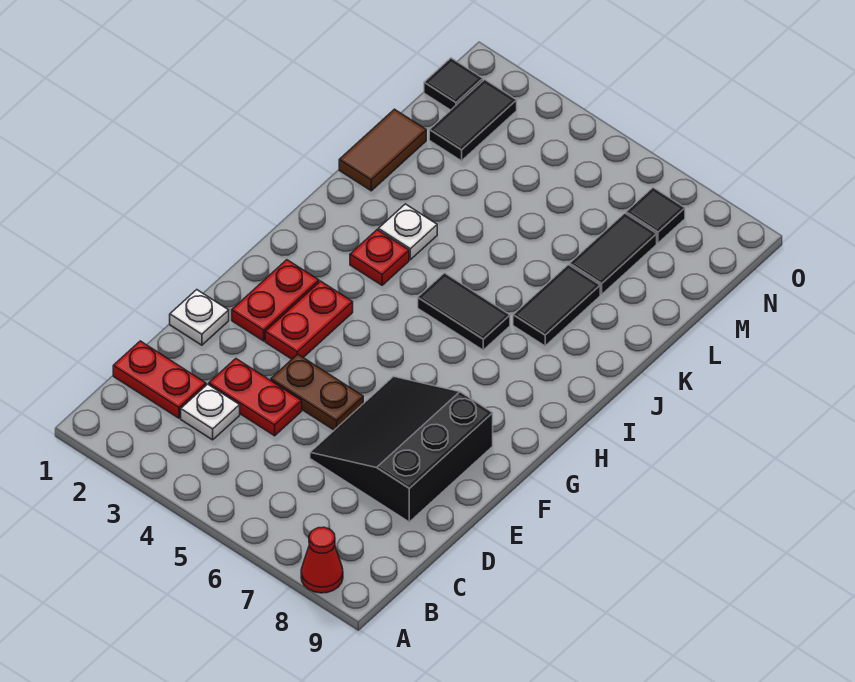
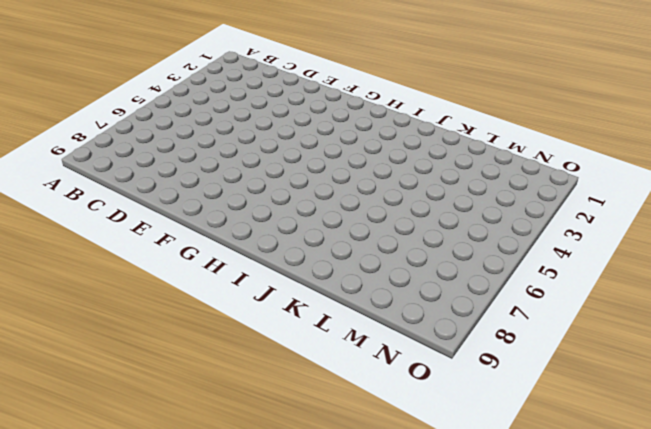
none -> red 1x1 cone [301,527,343,593]
none -> red 1x2 plate [113,341,206,418]
none -> white 1x1 plate [181,384,240,440]

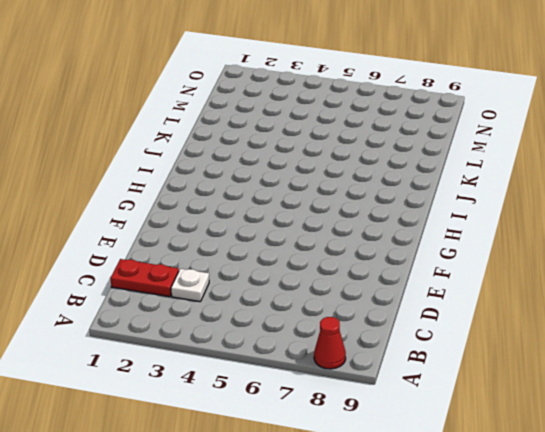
none -> red 1x2 plate [209,359,302,436]
none -> black 3x3 slope [310,376,493,522]
none -> white 1x1 plate [170,290,229,345]

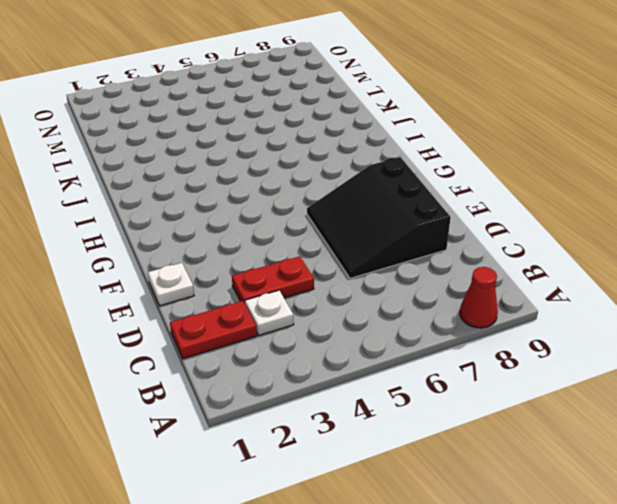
none -> brown 1x2 plate [271,354,363,430]
none -> red 1x2 plate [232,260,319,341]
none -> red 1x2 plate [265,281,353,359]

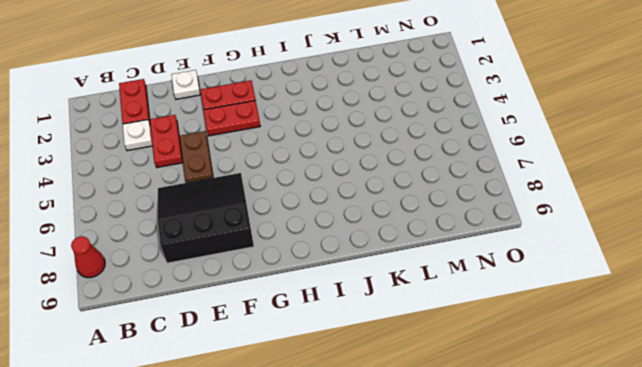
none -> red 1x1 plate [350,230,409,285]
none -> black 1x2 tile [418,273,510,350]
none -> white 1x1 plate [378,204,437,260]

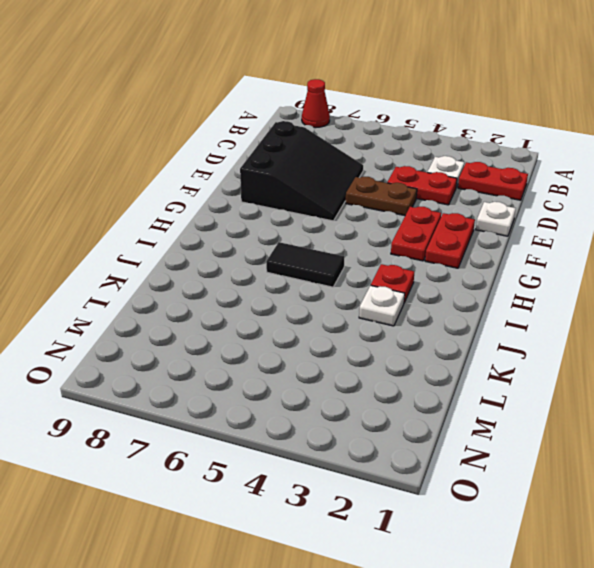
none -> black 1x2 tile [513,265,600,346]
none -> brown 1x2 tile [339,109,426,191]
none -> black 1x2 tile [570,213,657,294]

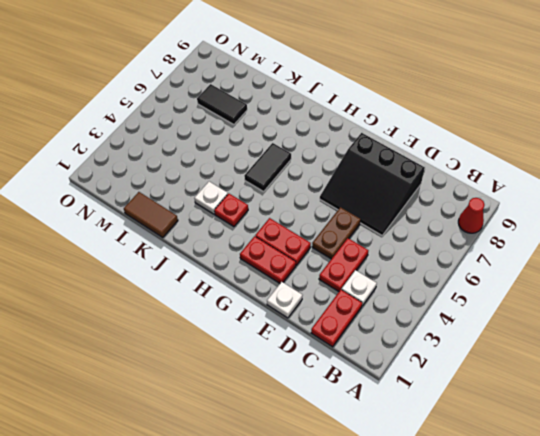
none -> black 1x2 tile [513,265,600,346]
none -> black 1x2 tile [429,79,517,161]
none -> black 1x1 tile [424,58,483,110]

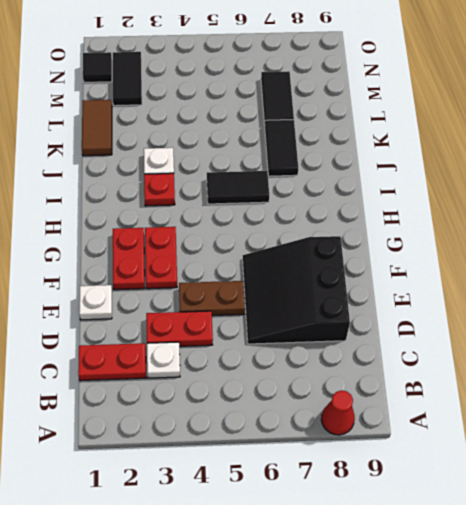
none -> black 1x1 tile [626,188,685,243]

